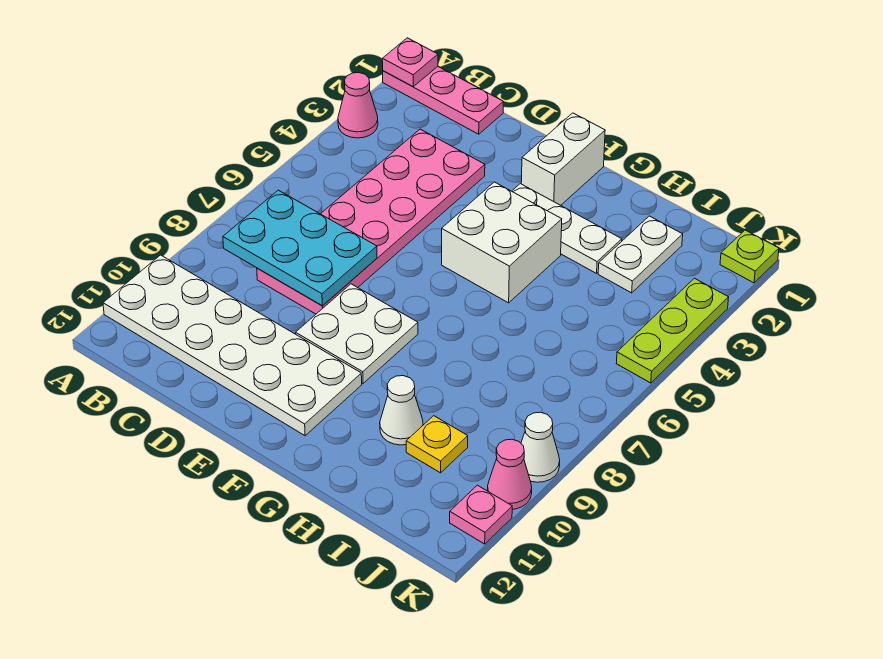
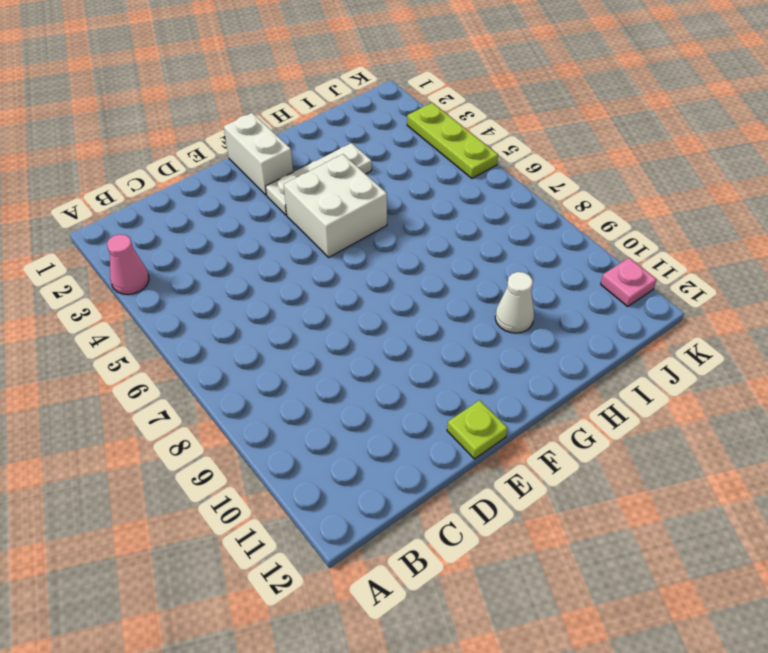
lime 1x1 plate [447,400,508,459] -> lime 1x1 plate moved to [720,230,779,283]
none -> pink 1x3 plate [383,67,503,134]
none -> white 2x6 plate [103,255,362,436]
none -> pink 2x6 plate [257,129,485,314]

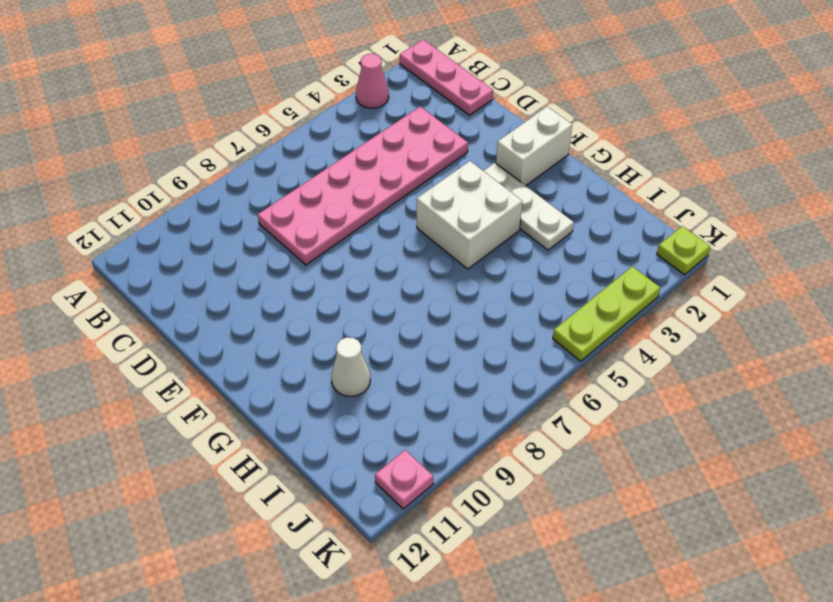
none -> white 2x6 plate [103,255,362,436]
none -> white 2x2 plate [296,284,418,383]
none -> white 1x2 plate [598,216,683,293]

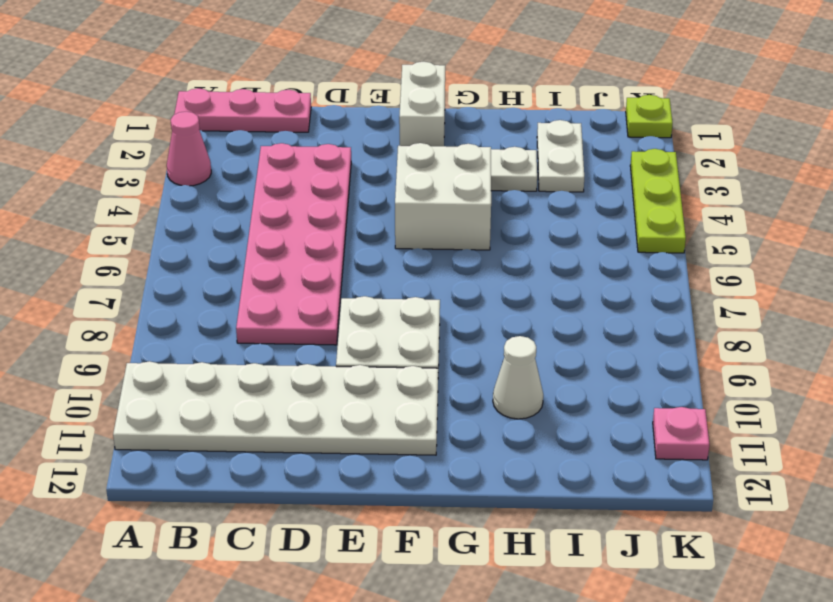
none -> yellow 1x1 plate [406,416,468,473]
none -> white 1x1 cone [521,412,560,482]
none -> pink 1x1 cone [488,439,532,509]

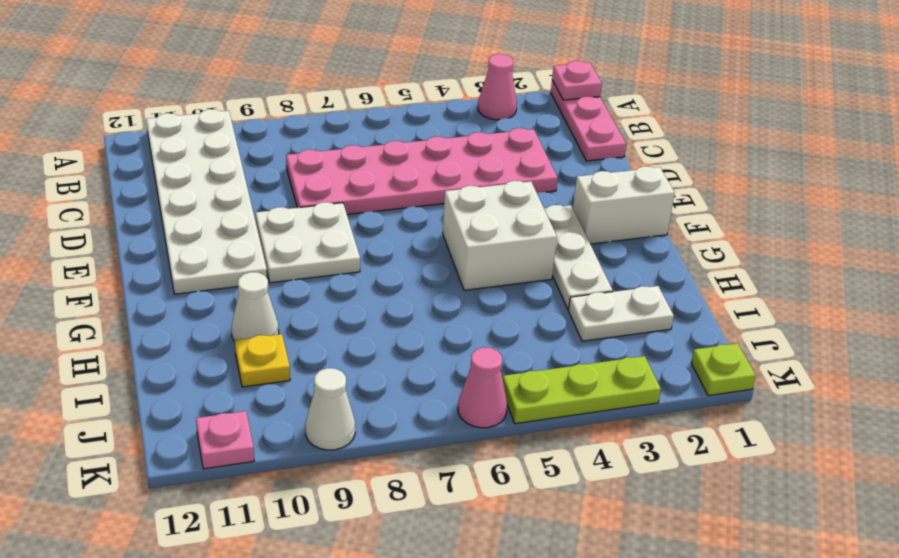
pink 1x1 cone [458,347,507,428] -> pink 1x1 cone moved to [488,439,532,509]
none -> cyan 2x3 plate [223,190,377,306]

